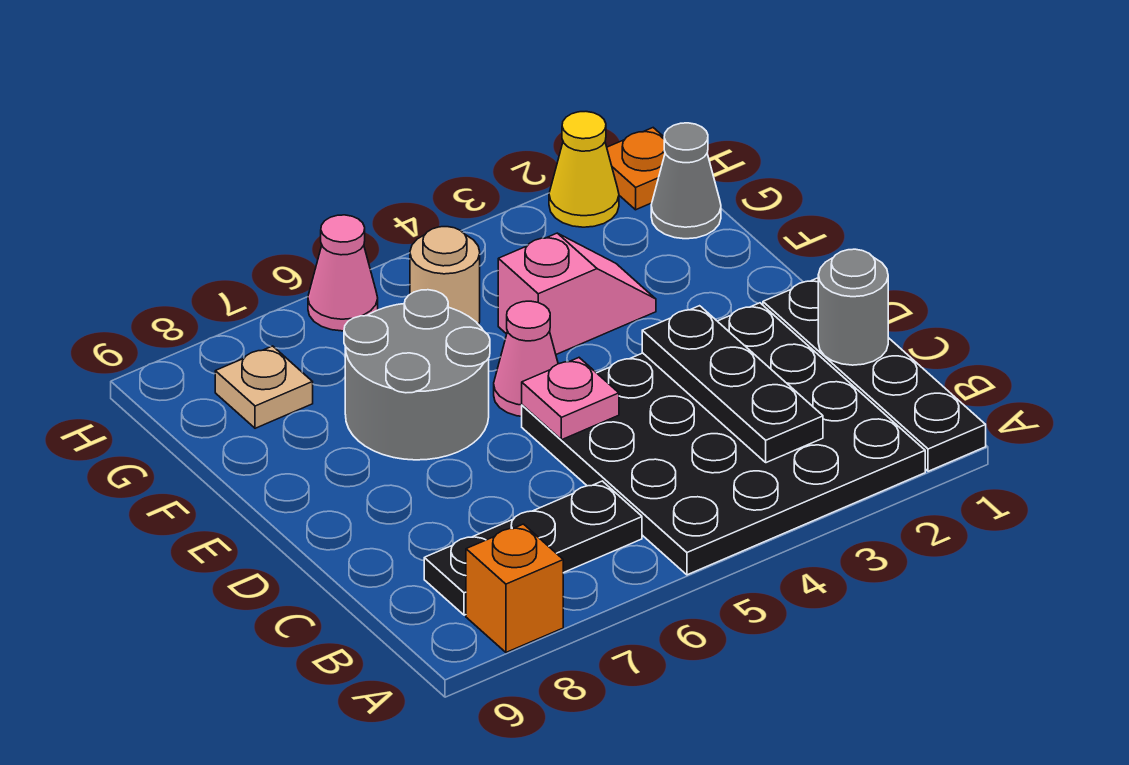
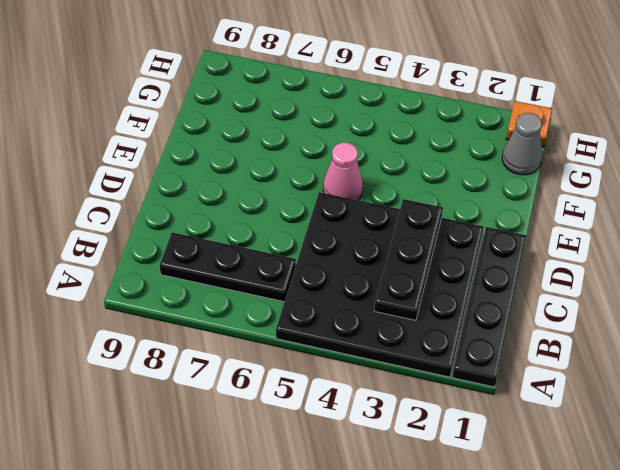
none -> orange 1x1 brick [466,524,563,652]
none -> grey 2x2 round brick [344,290,490,460]
none -> pink 1x2 slope [498,233,656,354]

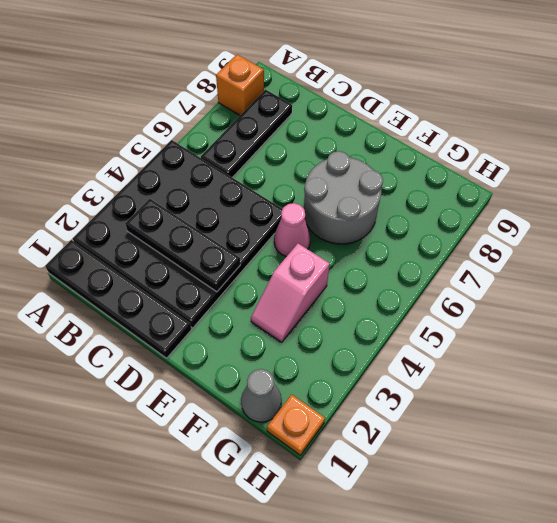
none -> tan 1x1 round brick [410,227,480,325]
none -> tan 1x1 plate [215,346,313,428]
none -> yellow 1x1 cone [549,112,619,227]

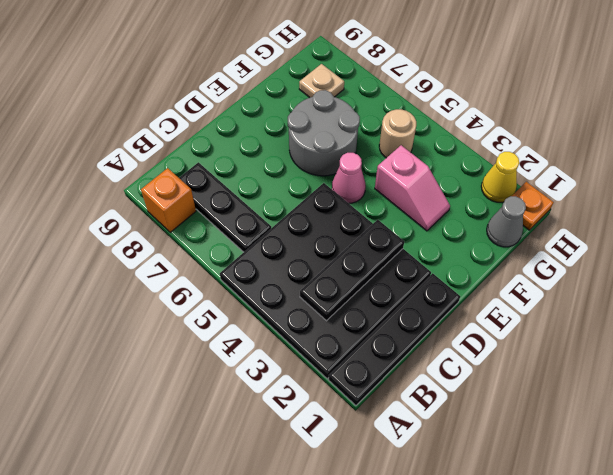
none -> pink 1x1 cone [308,215,378,331]
none -> grey 1x1 round brick [818,249,888,365]
none -> pink 1x1 plate [522,358,619,440]

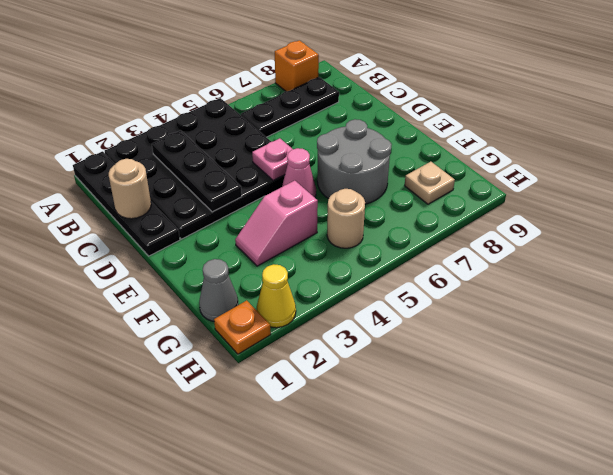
tan 1x1 round brick [109,159,151,219] -> grey 1x1 round brick [818,249,888,365]
none -> pink 1x1 cone [308,215,378,331]

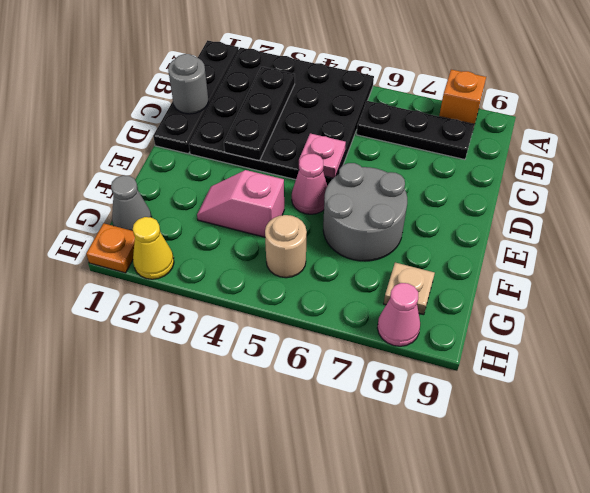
pink 1x1 cone [377,283,420,346] -> pink 1x1 cone moved to [308,215,378,331]

